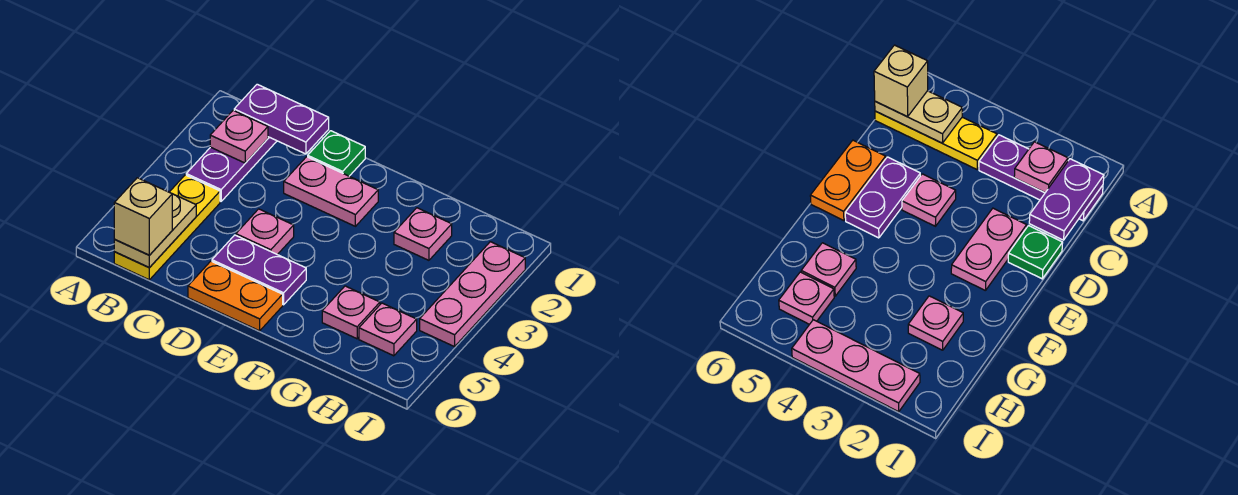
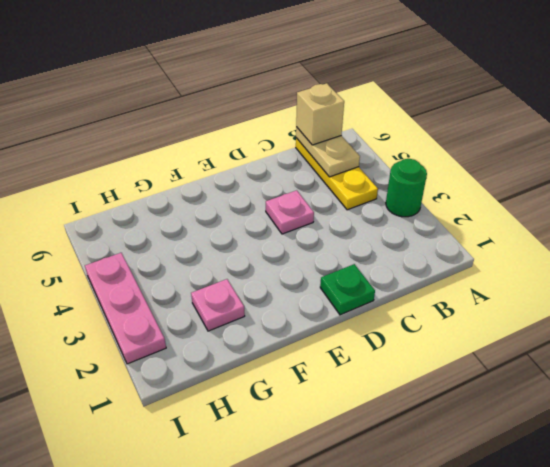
green 1x1 round brick [386,159,427,217] -> none
none -> purple 1x3 plate [186,137,277,201]
none -> pink 1x2 plate [284,157,378,226]
none -> purple 1x2 plate [212,235,306,305]

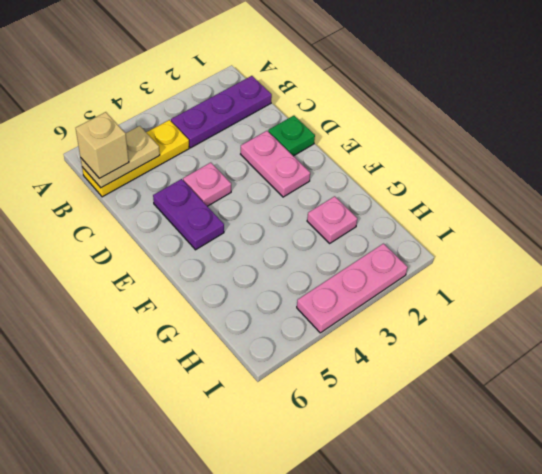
none -> orange 1x2 plate [188,261,283,331]
none -> pink 1x1 plate [322,286,380,339]
none -> pink 1x1 plate [359,303,417,356]

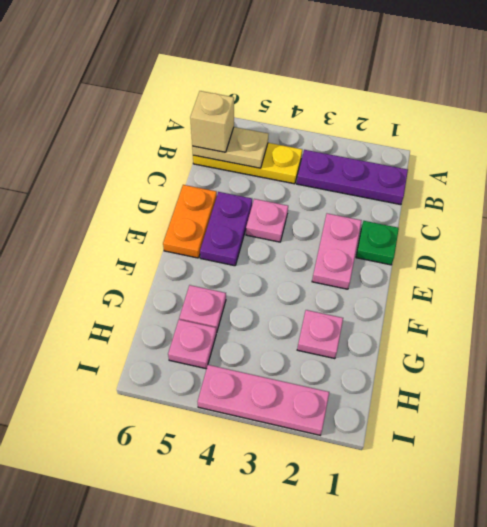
none -> purple 1x2 plate [234,84,329,154]
none -> pink 1x1 plate [210,110,268,163]

